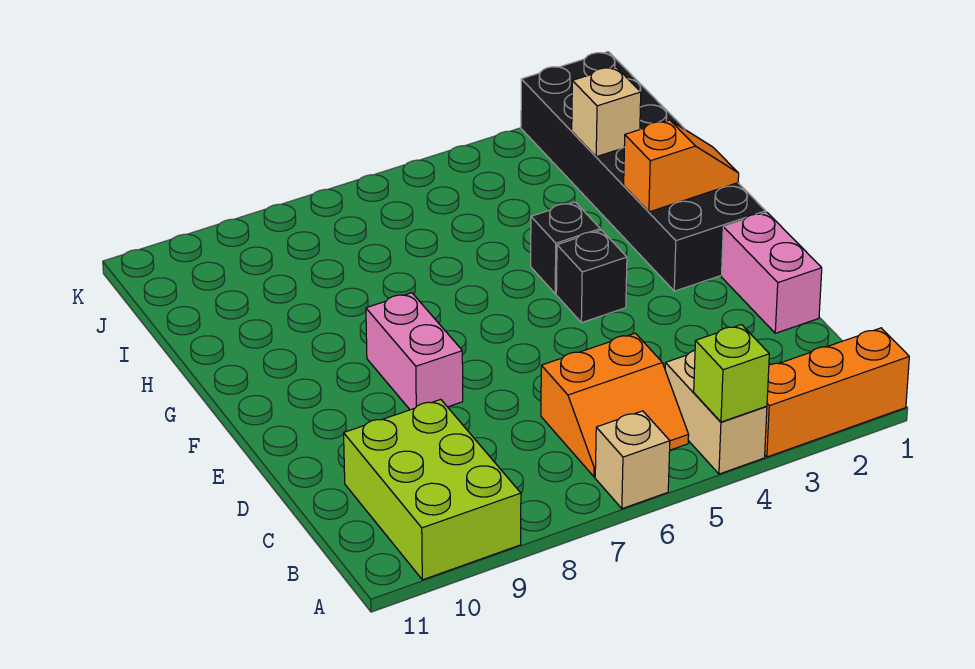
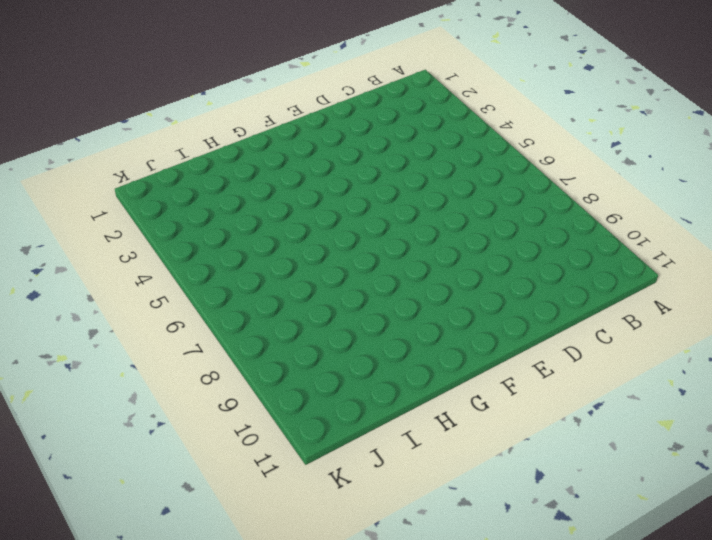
none -> orange 1x3 brick [765,328,909,457]
none -> tan 1x2 brick [665,351,767,474]
none -> tan 1x1 brick [595,411,670,509]

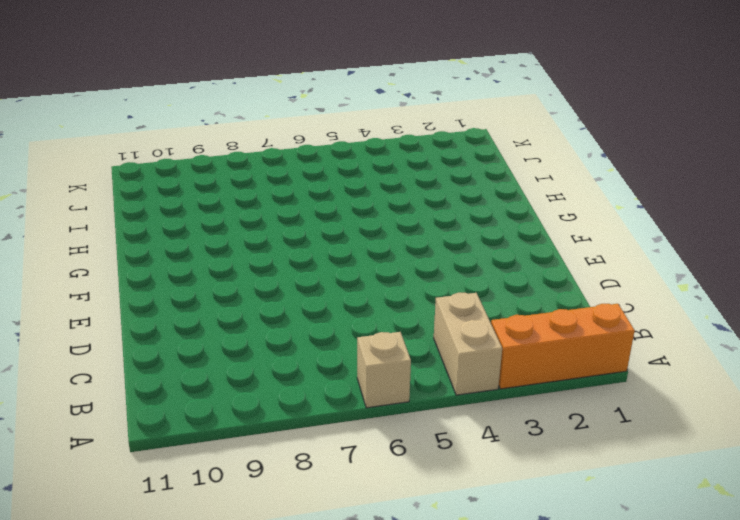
none -> lime 2x3 brick [344,400,521,580]
none -> orange 2x2 slope [541,333,689,477]
none -> pink 1x2 brick [721,212,822,333]

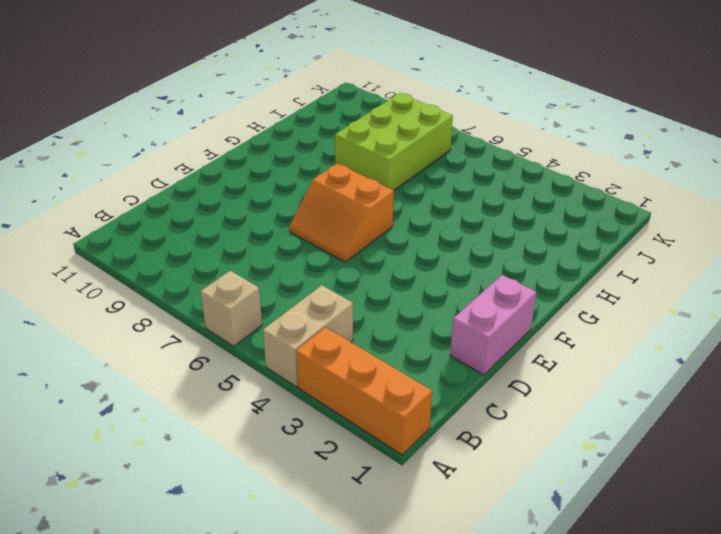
orange 2x2 slope [289,163,394,262] -> orange 2x2 slope moved to [541,333,689,477]
lime 2x3 brick [335,93,453,191] -> lime 2x3 brick moved to [344,400,521,580]
none -> pink 1x2 brick [366,293,463,410]
none -> black 2x6 brick [521,52,766,291]
none -> black 1x1 brick [556,230,627,323]

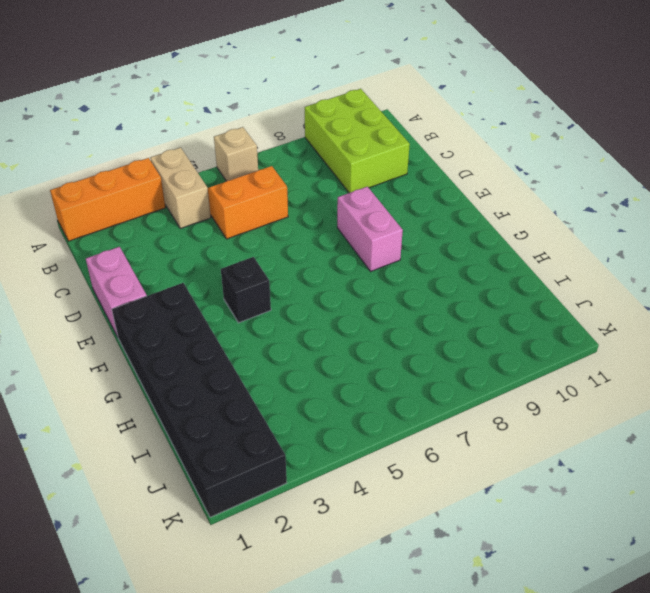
none -> black 1x1 brick [531,202,600,294]
none -> lime 1x1 brick [694,325,769,422]
none -> orange 1x2 slope [624,120,739,212]

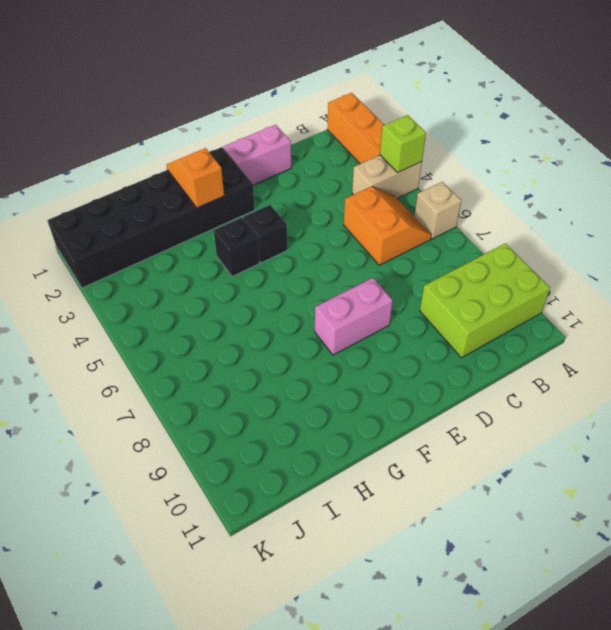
none -> tan 1x1 brick [572,67,641,157]

